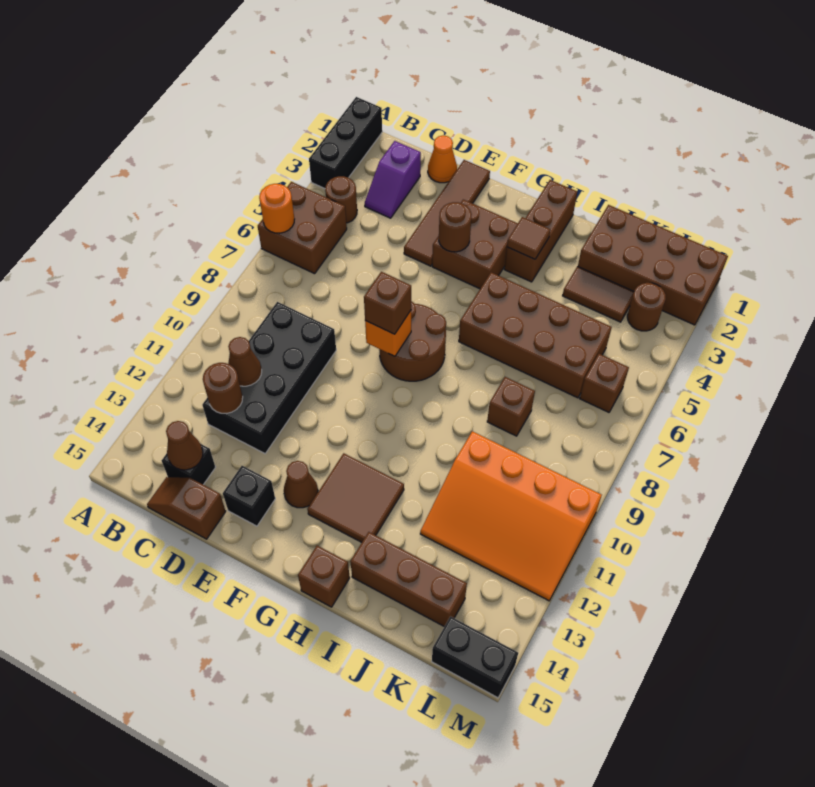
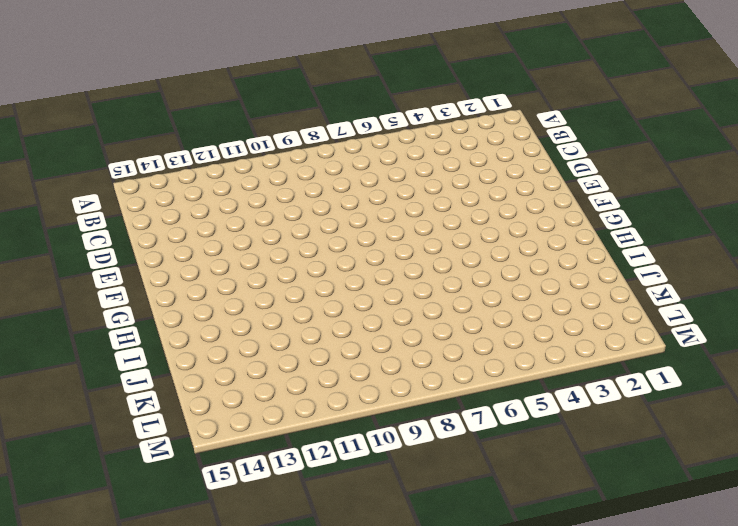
none -> black 1x3 brick [309,97,382,189]
none -> brown 2x2 brick [258,182,347,274]
none -> brown 1x1 round brick [325,176,357,223]
none -> purple 1x2 slope [365,141,421,218]

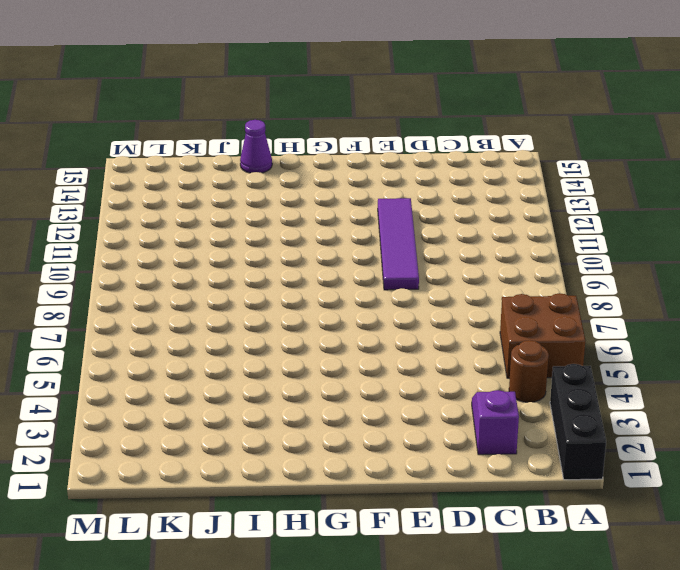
purple 1x4 tile [378,198,419,290] -> none
purple 1x1 cone [240,120,272,173] -> none
none -> black 2x4 brick [202,302,336,453]
none -> black 1x1 brick [162,444,216,485]
none -> brown 1x2 slope [147,477,226,539]
none -> orange 1x1 cone [428,135,457,183]

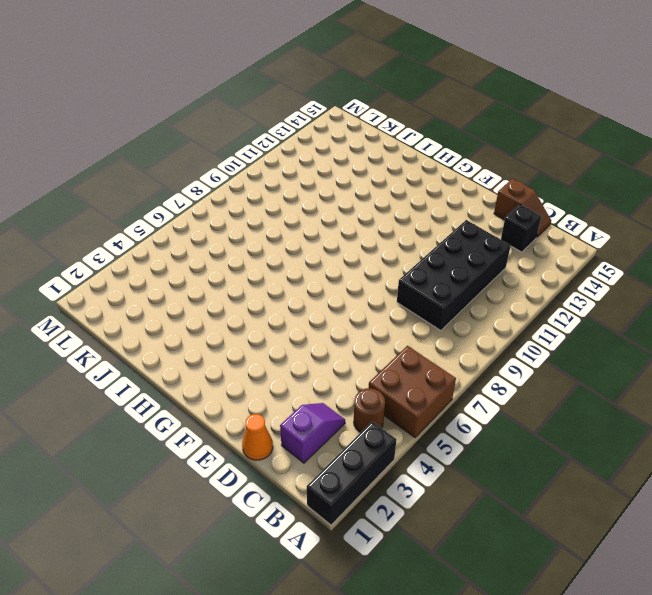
none -> brown 1x4 tile [404,160,490,266]
none -> black 1x1 brick [223,466,275,526]
none -> brown 2x2 brick [432,200,518,289]
none -> brown 2x2 round brick [379,301,446,381]

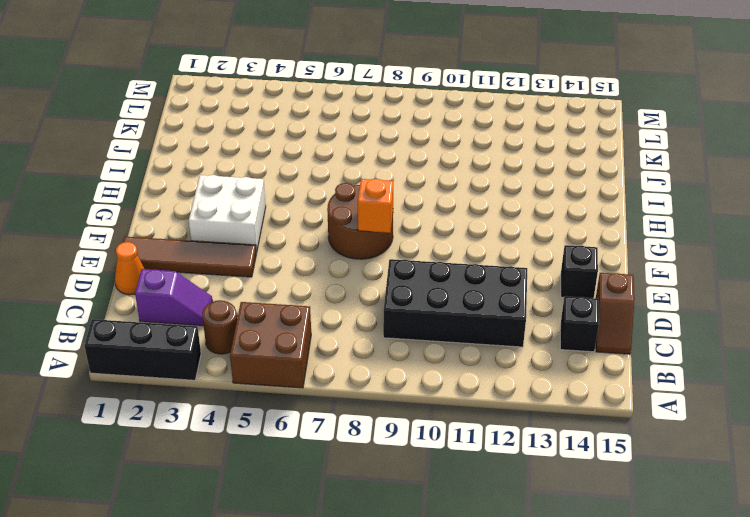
white 2x2 brick [189,175,266,252] -> brown 2x2 brick [432,200,518,289]
none -> brown 1x1 cone [284,461,318,508]
none -> brown 2x2 tile [307,453,404,542]
none -> brown 1x3 brick [504,180,577,282]
none -> brown 2x4 brick [459,272,612,398]

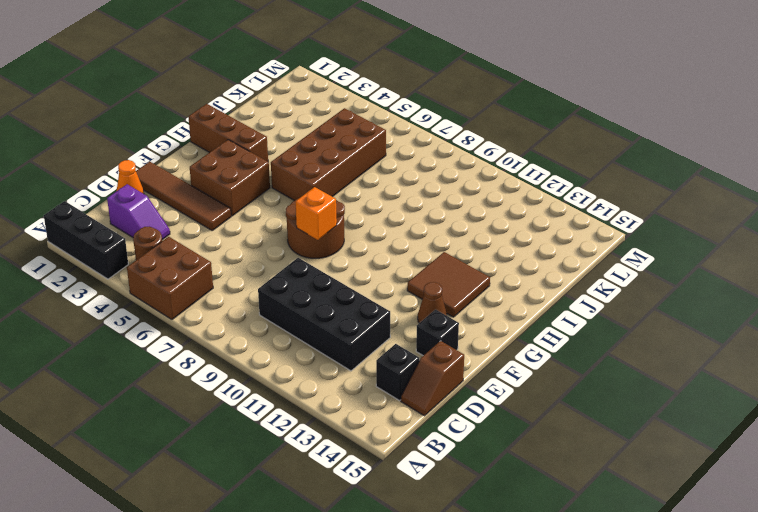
none -> brown 1x1 brick [298,546,350,607]
none -> brown 1x3 brick [350,532,467,627]
none -> brown 2x4 brick [578,205,728,325]
none -> brown 1x2 tile [563,266,634,322]

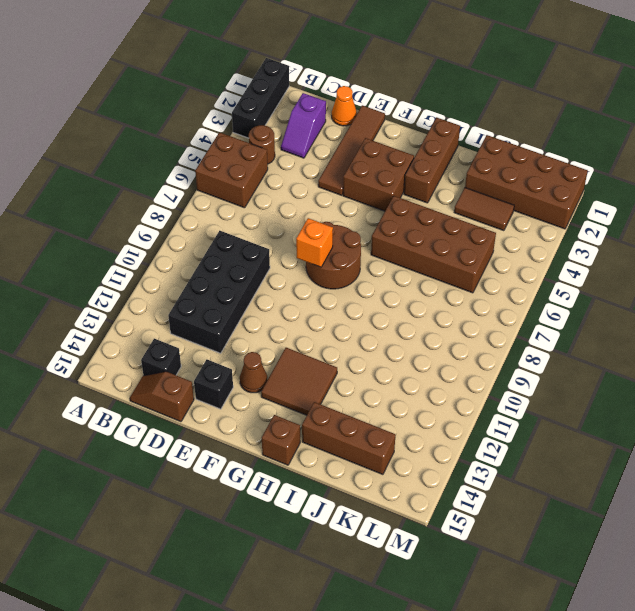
none -> brown 1x1 brick [487,377,535,436]
none -> orange 3x4 slope [420,431,602,601]
none -> brown 1x1 round brick [627,283,666,331]
none -> brown 1x1 brick [580,354,629,412]

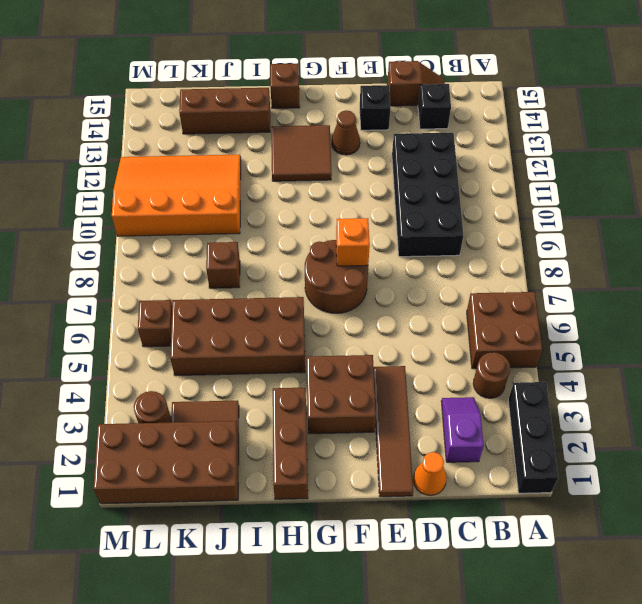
none -> black 1x2 brick [432,617,518,698]
none -> orange 1x1 round brick [259,184,294,233]
none -> brown 1x1 cone [228,337,262,386]
none -> brown 1x1 round brick [203,363,243,413]

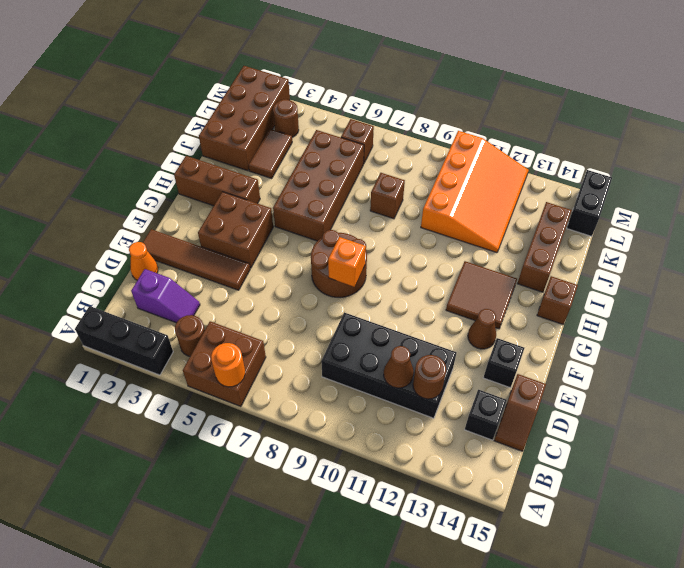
none -> brown 1x1 cone [166,421,203,470]
none -> brown 1x1 round brick [439,202,472,252]
none -> brown 1x1 tile [507,217,550,259]
none -> brown 1x1 brick [364,272,411,334]

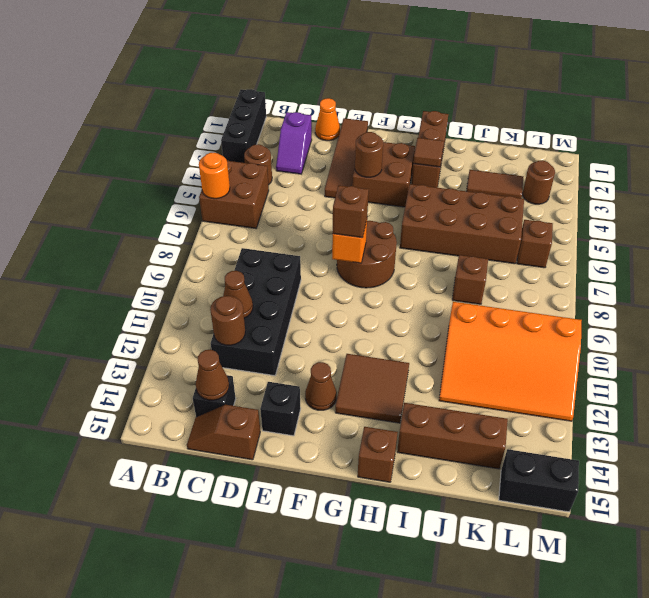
none -> brown 2x4 brick [578,205,728,325]

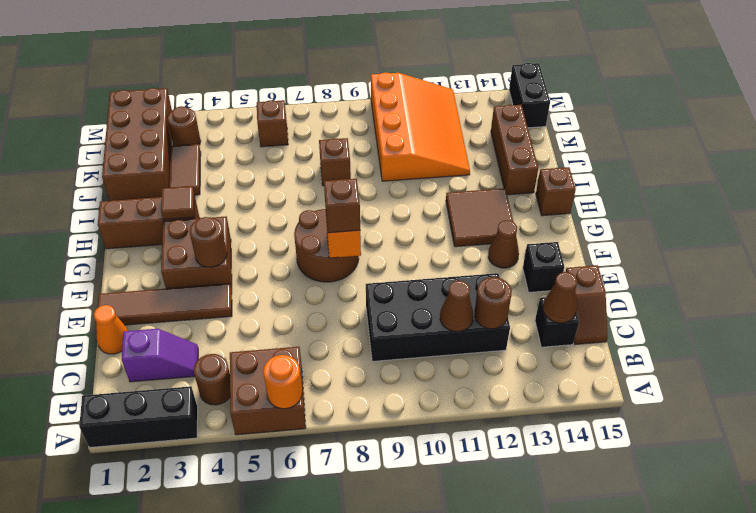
none -> brown 2x4 brick [459,272,612,398]

